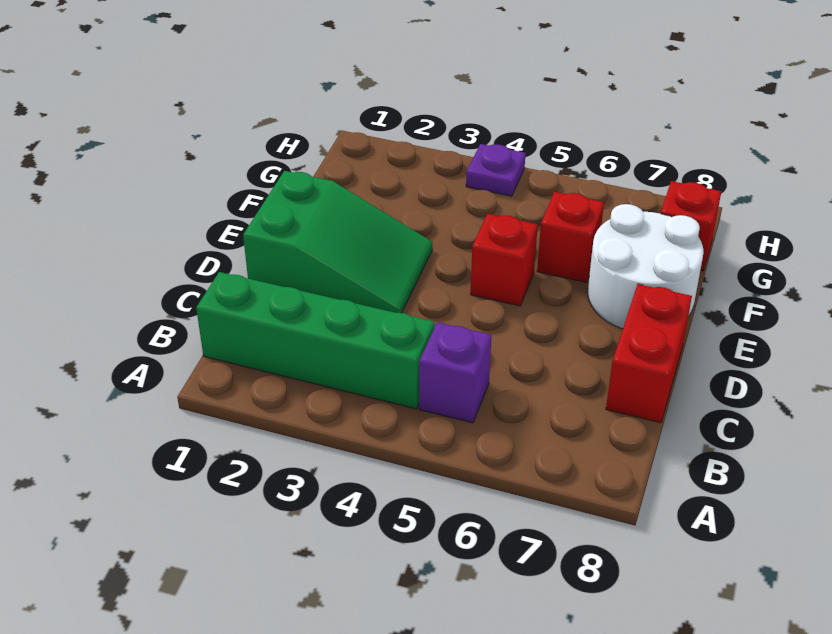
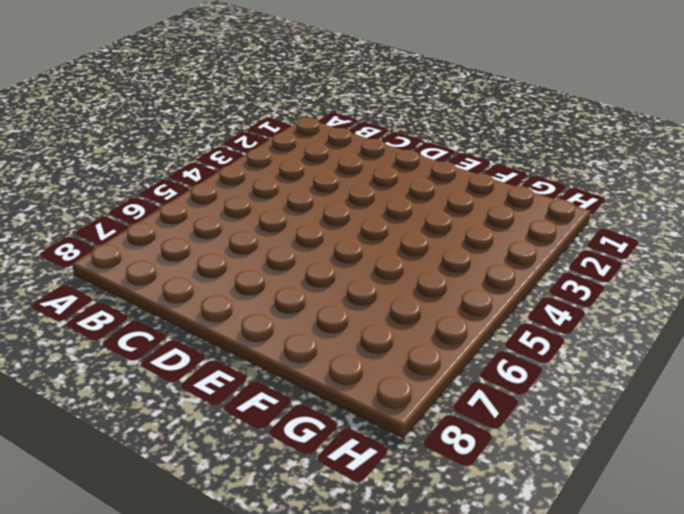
none -> green 1x4 brick [196,272,434,409]
none -> purple 1x1 brick [419,322,491,423]

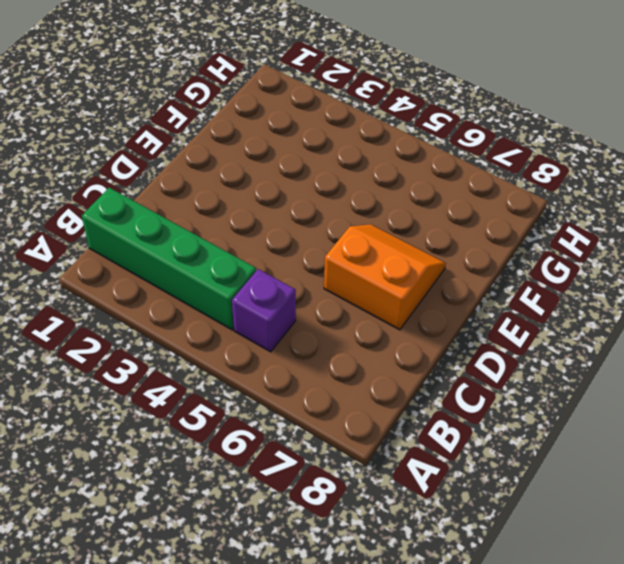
orange 2x2 slope [324,224,446,330] -> white 2x2 round brick [588,204,704,329]
none -> red 1x2 brick [606,284,692,423]
none -> green 2x3 slope [243,171,432,313]

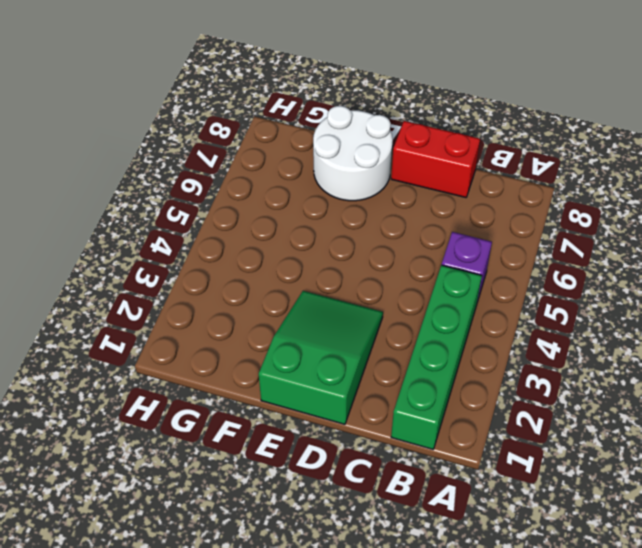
none -> red 1x1 brick [471,214,538,306]
none -> red 1x1 brick [537,192,604,282]

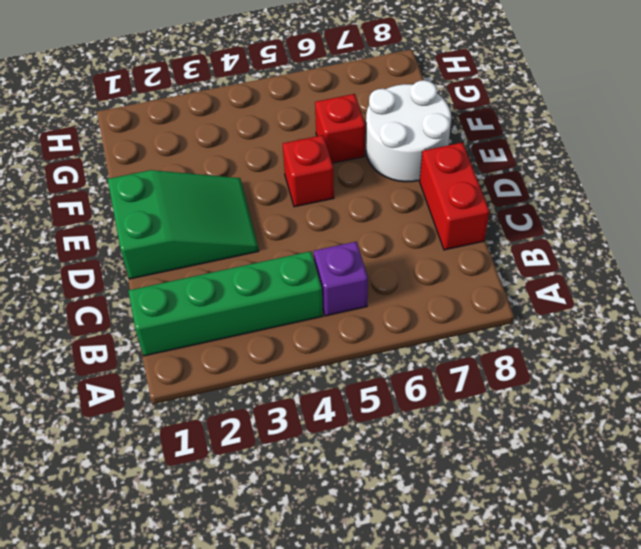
none -> red 1x1 brick [661,181,721,271]
none -> purple 1x1 plate [466,144,526,196]

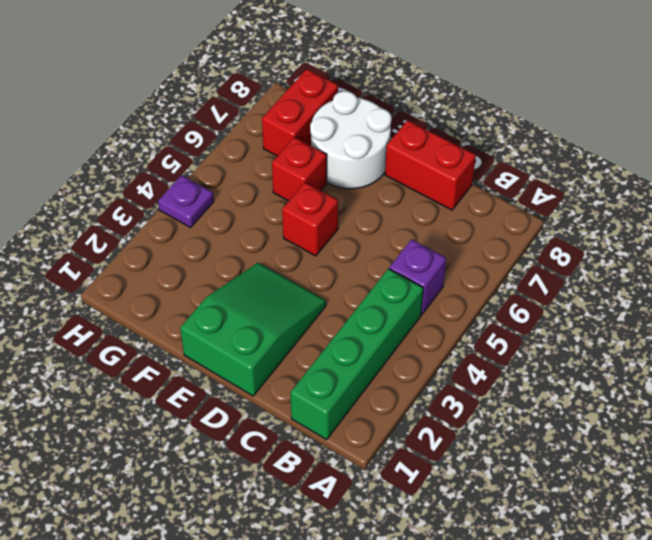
red 1x2 brick [262,69,338,156] -> red 1x1 brick [661,181,721,271]

